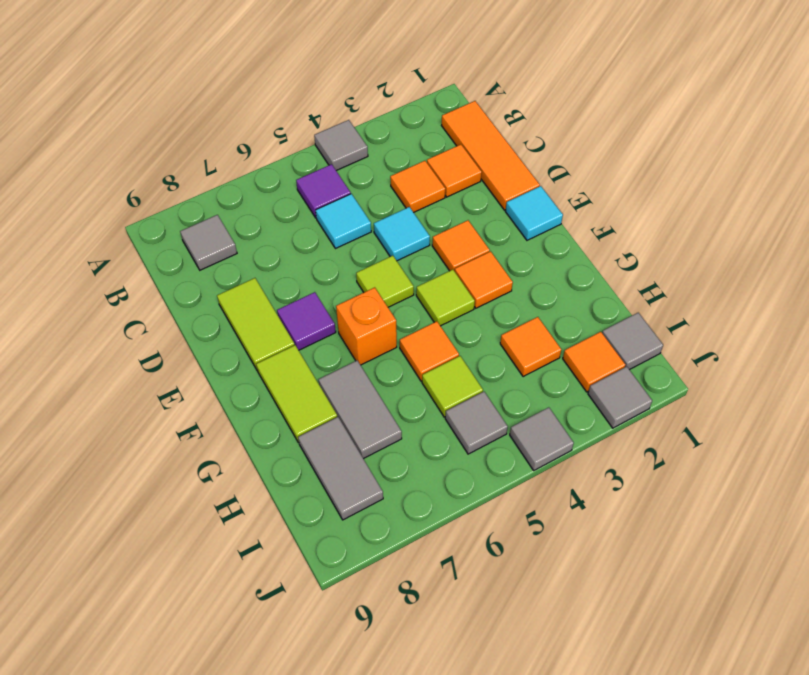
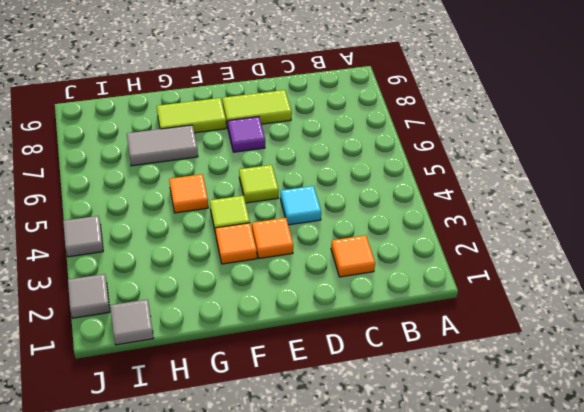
none -> grey 1x1 tile [314,120,368,171]
none -> orange 1x3 tile [442,101,540,210]
none -> purple 1x1 tile [296,164,351,218]

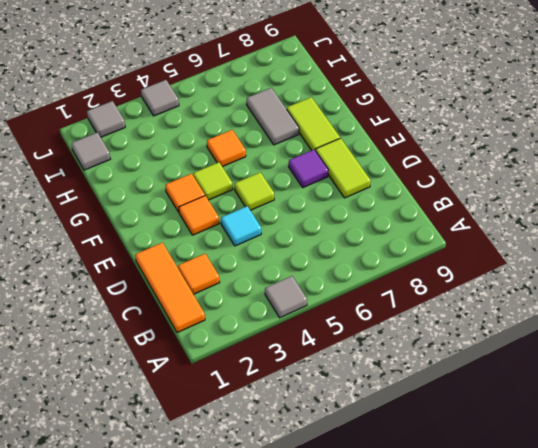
none -> purple 1x1 tile [296,164,351,218]
none -> grey 1x1 tile [180,215,237,270]
none -> orange 1x1 tile [390,161,445,212]

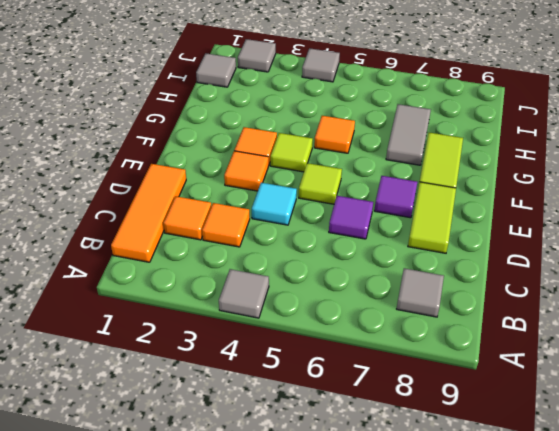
purple 1x1 tile [329,196,373,239] -> purple 1x1 tile moved to [296,164,351,218]
none -> cyan 1x1 tile [316,194,371,249]
none -> cyan 1x1 tile [505,186,563,240]
none -> orange 1x1 brick [336,287,397,365]

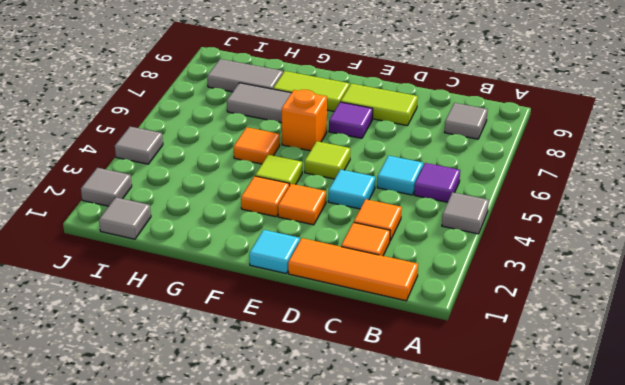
none -> orange 1x1 tile [500,317,561,377]
none -> lime 1x1 tile [422,356,483,417]
none -> orange 1x1 tile [563,332,626,392]

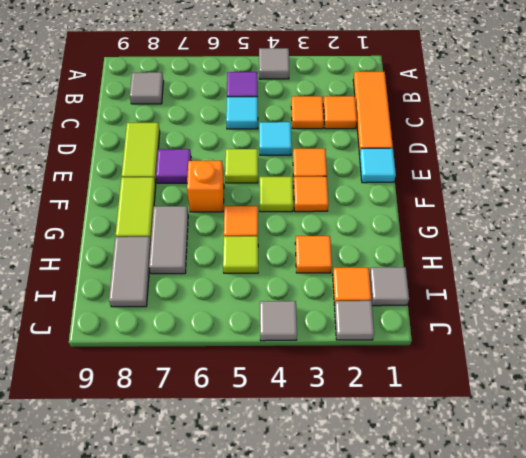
none -> grey 1x1 tile [445,392,508,454]

